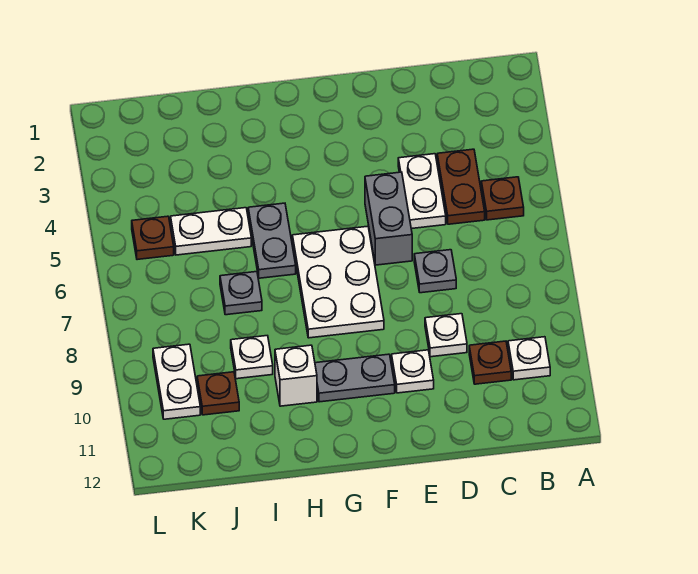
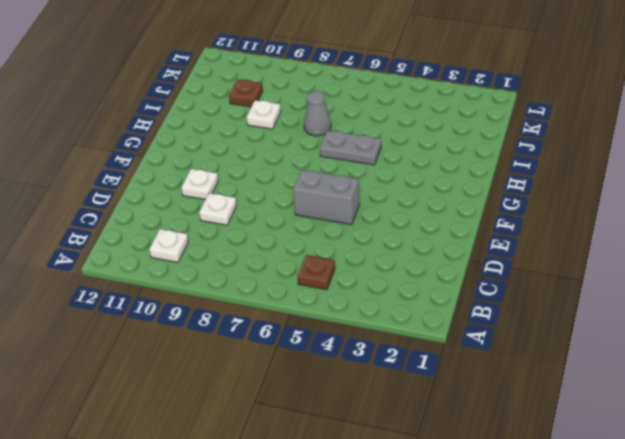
grey 1x1 cone [304,91,331,136] -> grey 1x1 plate [220,272,262,315]
none -> brown 1x2 plate [437,149,485,224]
none -> brown 1x1 plate [469,341,511,384]
none -> white 1x2 plate [398,154,446,229]

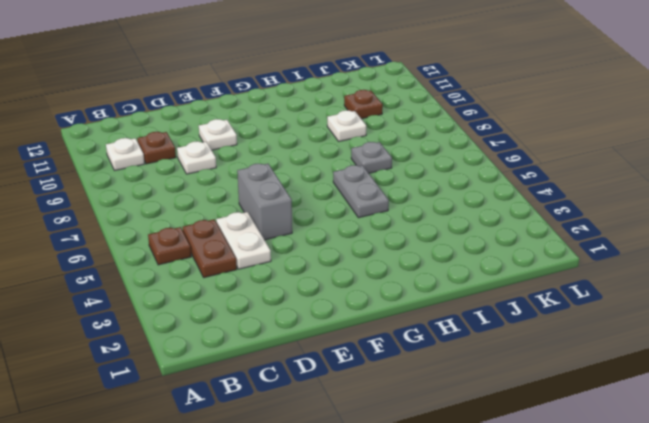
none -> grey 1x1 plate [414,250,456,293]
none -> white 2x3 plate [292,226,384,338]
none -> grey 1x2 plate [315,354,395,402]

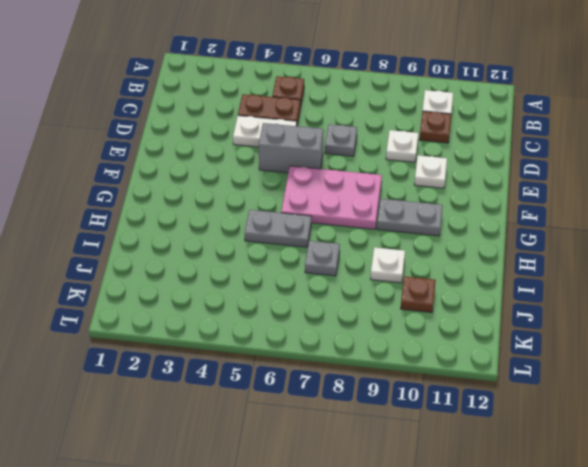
pink 2x3 plate [281,166,382,229] -> white 2x3 plate [292,226,384,338]
grey 1x2 plate [377,199,443,236] -> grey 1x2 plate turned to [315,354,395,402]
none -> white 1x1 brick [275,345,317,406]
none -> white 1x2 plate [171,208,251,255]
none -> brown 1x1 plate [132,216,174,260]

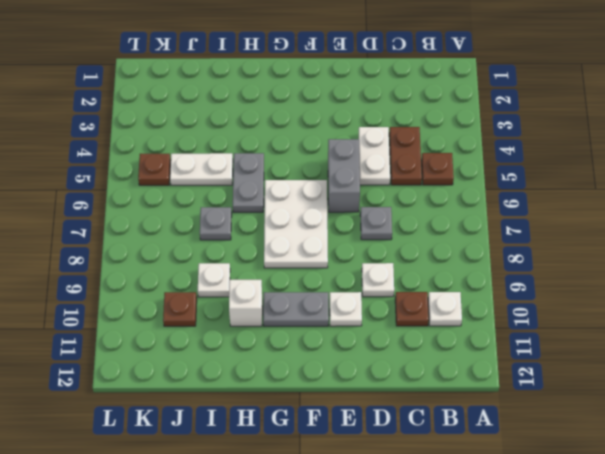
none -> white 1x2 plate [153,344,200,419]

